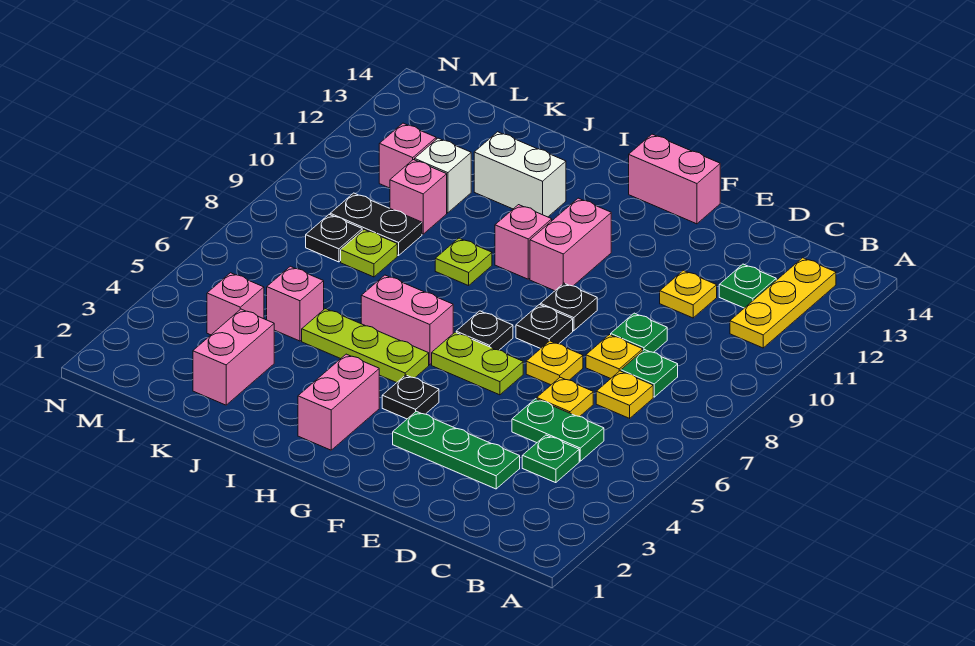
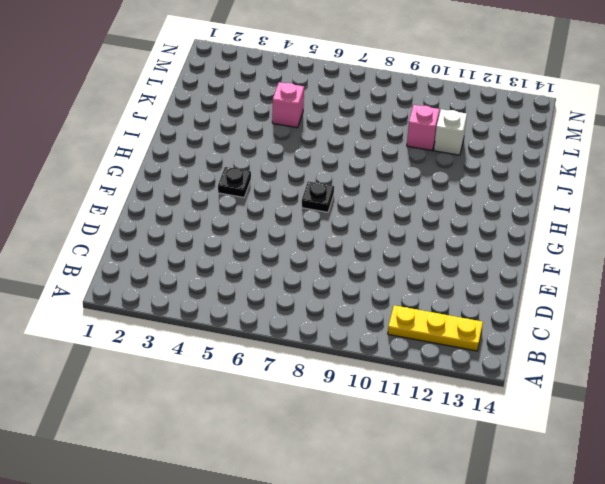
none -> green 1x1 plate [522,435,579,483]
none -> green 1x2 plate [512,399,604,461]
none -> yellow 1x1 plate [596,371,653,418]
none -> green 1x1 plate [621,350,678,397]

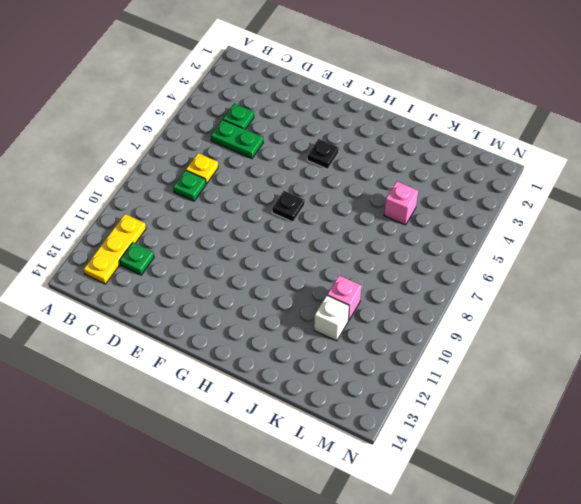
none -> green 1x3 plate [393,411,520,489]
none -> yellow 1x1 plate [537,377,593,417]
none -> yellow 1x1 plate [586,335,643,379]
none -> green 1x1 plate [611,313,667,352]

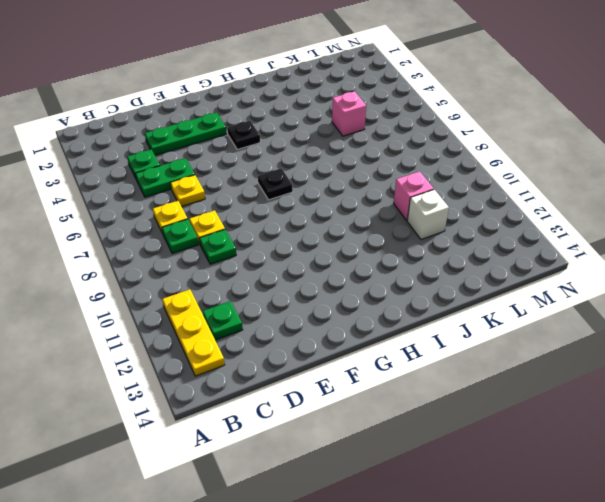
none -> yellow 1x1 plate [660,270,717,318]
none -> yellow 1x1 plate [526,341,583,385]
none -> lime 1x2 plate [432,332,523,395]
none -> black 1x1 plate [516,305,573,349]

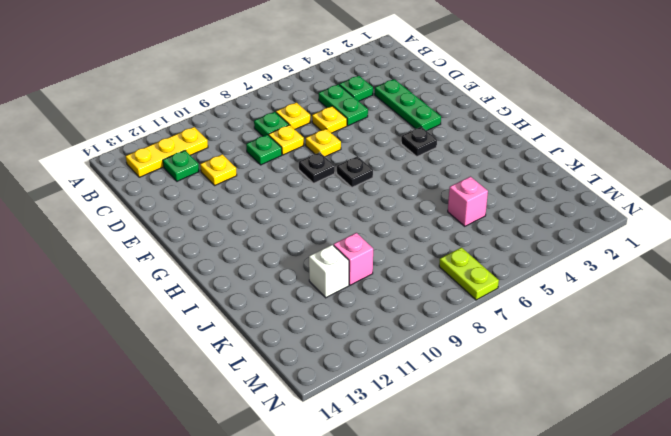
lime 1x2 plate [439,247,499,300] -> lime 1x2 plate moved to [432,332,523,395]
none -> black 1x1 plate [540,283,597,331]
none -> pink 1x2 brick [629,134,720,224]
none -> pink 1x2 brick [530,198,611,291]
none -> pink 1x2 brick [298,354,379,450]

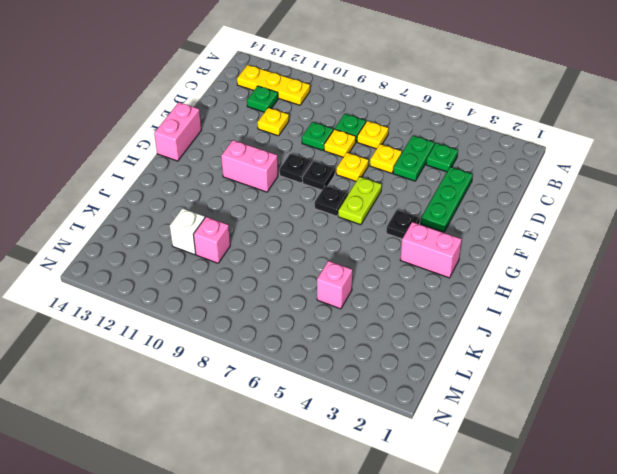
none -> lime 1x3 plate [302,309,429,383]
none -> pink 1x2 brick [361,275,453,365]
none -> pink 1x1 brick [495,205,552,279]
none -> lime 1x1 plate [435,238,492,286]

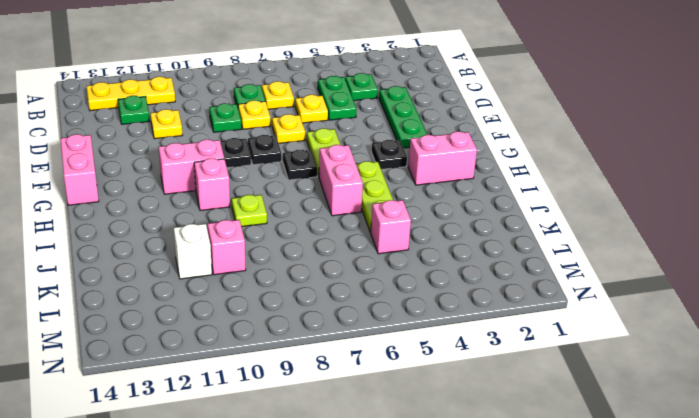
none -> white 1x2 brick [474,132,566,217]
none -> pink 1x2 brick [193,309,274,405]
none -> lime 1x1 plate [341,230,397,277]
none -> black 1x2 plate [330,193,422,256]

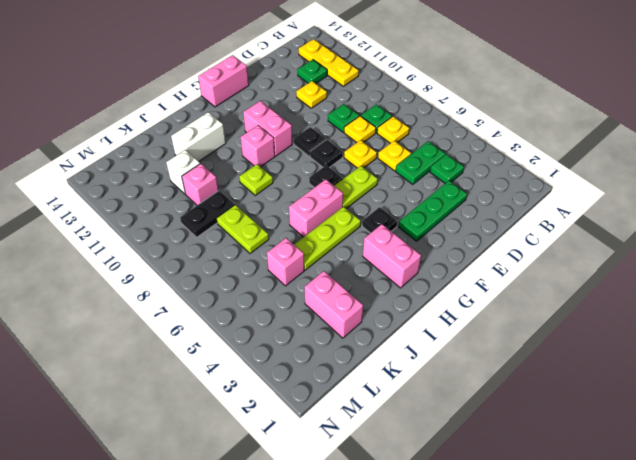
lime 1x2 plate [217,205,269,253] -> lime 1x1 plate [341,230,397,277]
none -> pink 1x1 brick [207,273,264,335]
none -> black 1x1 plate [306,215,362,262]
none -> pink 1x1 brick [379,123,436,188]

